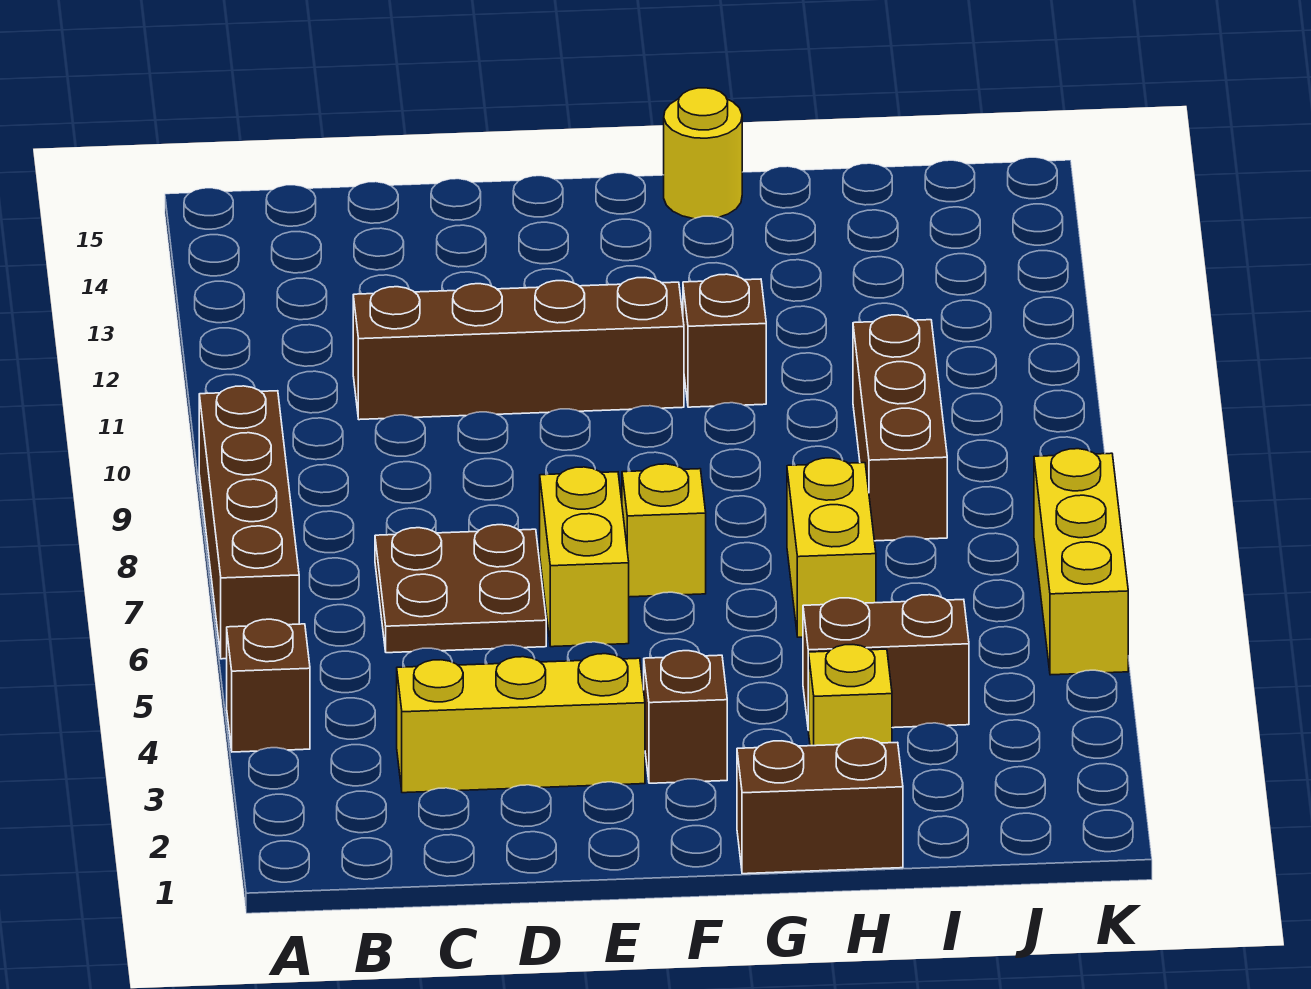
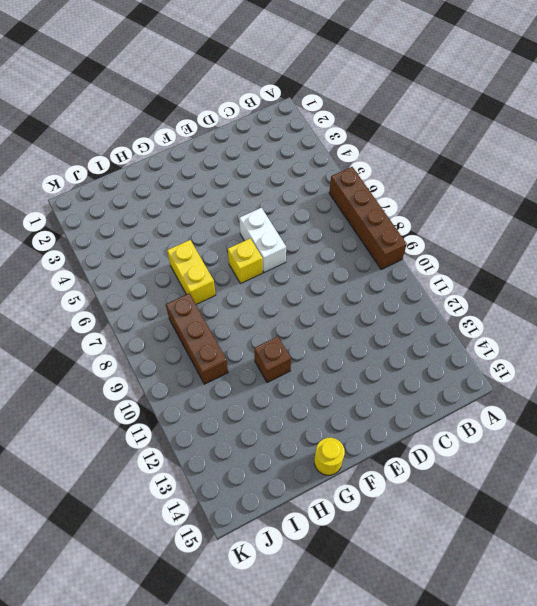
white 1x2 brick [239,208,286,272] -> yellow 1x2 brick [540,467,629,647]
none -> brown 1x1 brick [227,619,310,752]
none -> yellow 1x3 brick [397,654,645,793]
none -> brown 2x2 plate [375,525,546,653]

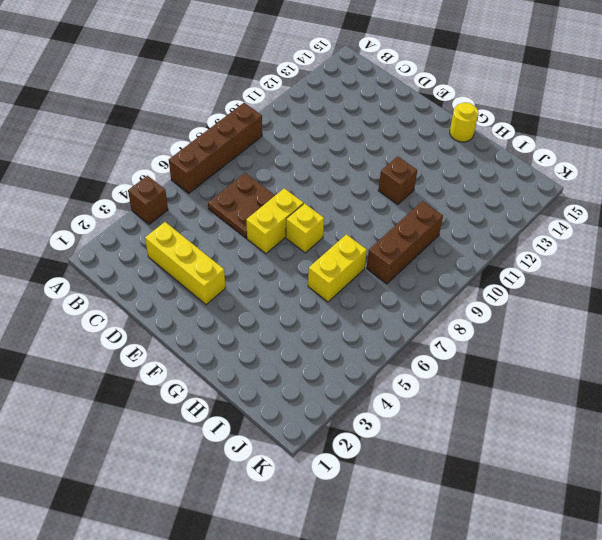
none -> brown 1x4 brick [353,278,684,420]
none -> brown 1x1 brick [644,651,727,783]
none -> brown 1x2 brick [737,738,903,874]

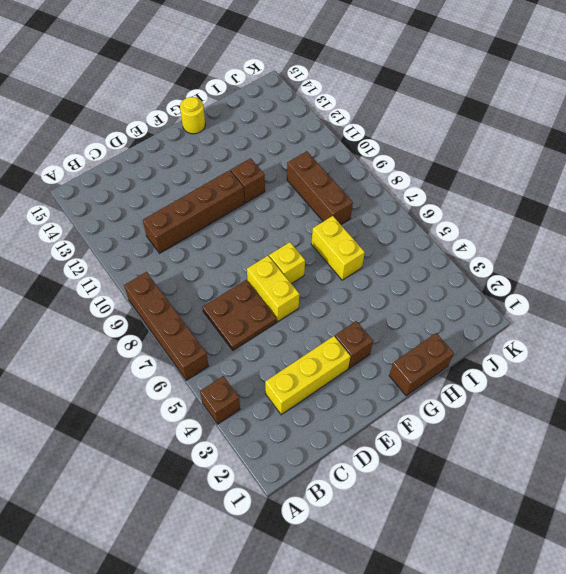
none -> yellow 1x1 brick [809,645,892,746]
none -> brown 1x2 brick [803,595,969,730]
none -> yellow 1x3 brick [1034,449,1128,675]

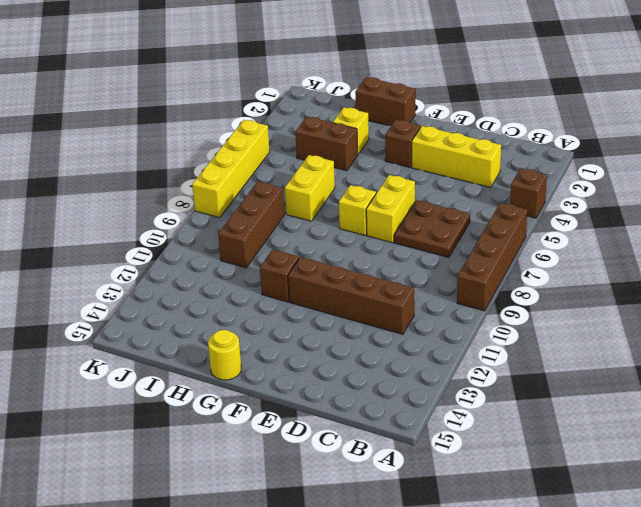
yellow 1x4 brick [192,120,270,218] -> yellow 1x3 brick [1034,449,1128,675]

